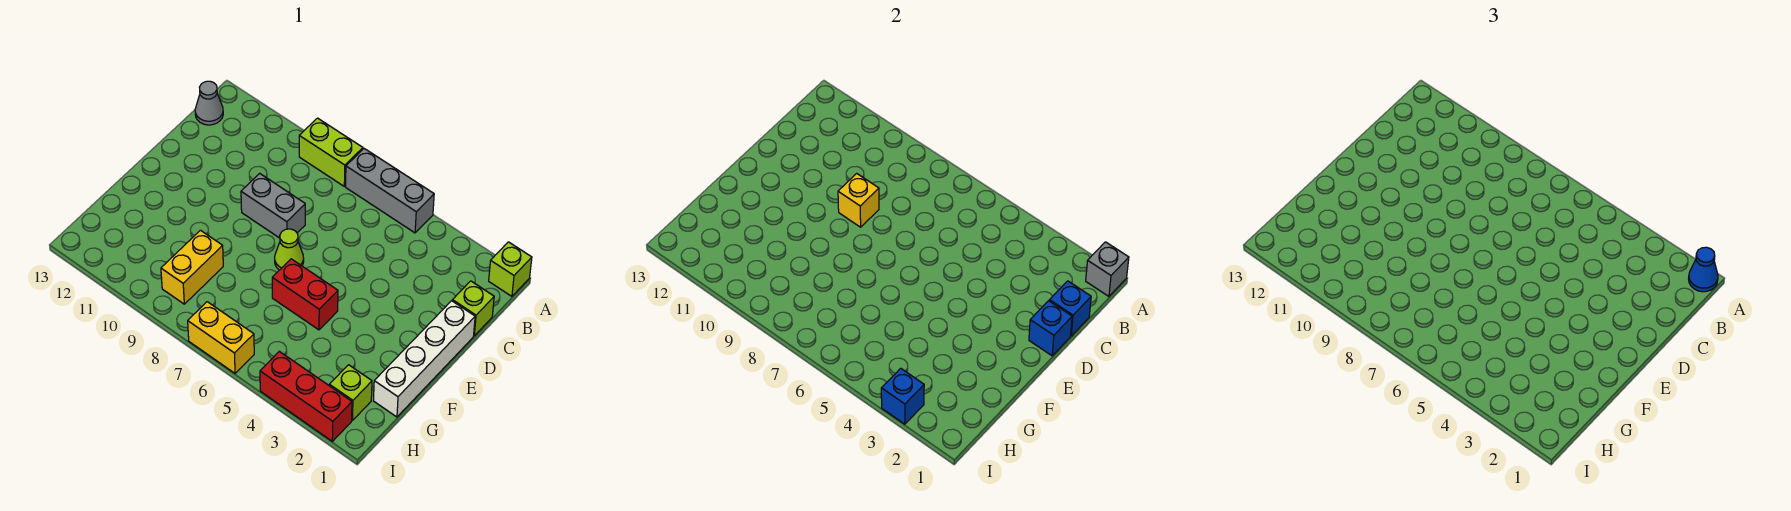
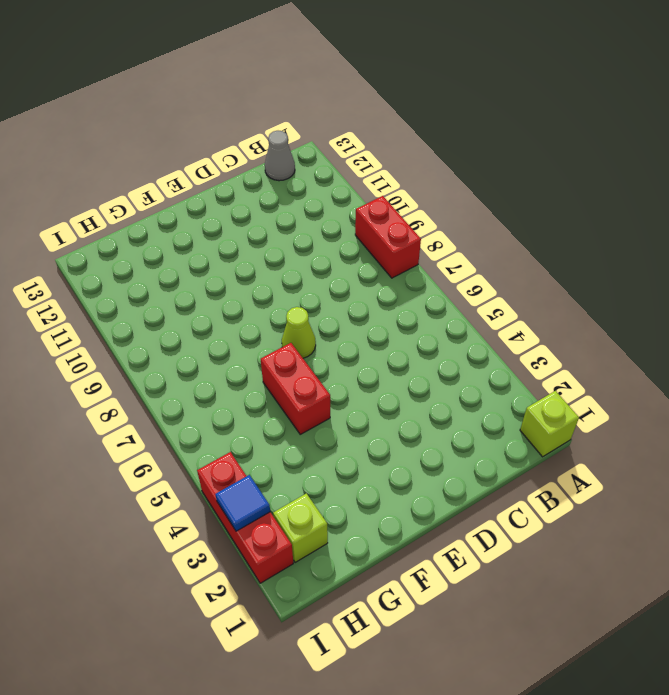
red 1x2 brick [355,196,421,278] -> lime 1x2 brick [299,118,363,186]
blue 1x1 tile [215,475,270,531] -> blue 1x1 brick [881,368,924,424]
none -> grey 1x3 brick [346,149,434,233]
none -> lime 1x1 brick [452,281,494,336]
none -> white 1x4 brick [373,301,475,417]

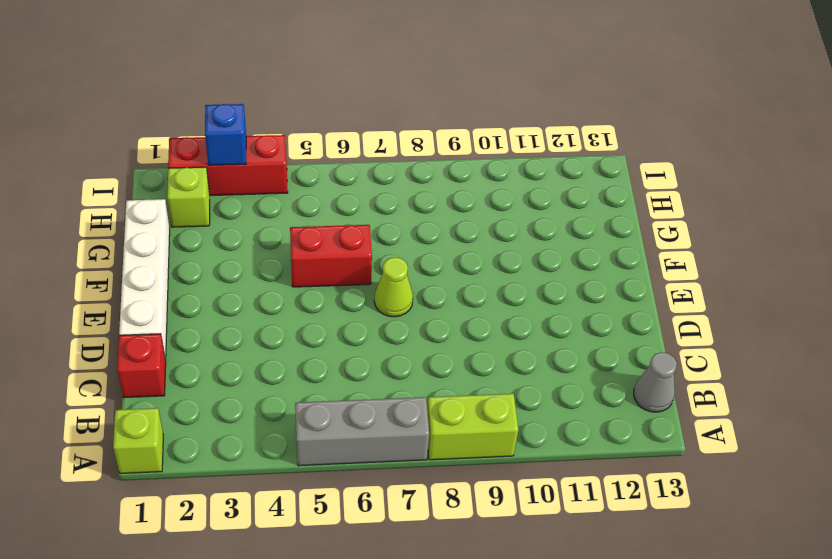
red 1x1 brick [117,334,166,398] -> lime 1x1 brick [452,281,494,336]
none -> grey 1x2 brick [241,173,305,238]
none -> yellow 1x2 brick [161,230,223,304]
none -> yellow 1x2 brick [188,302,254,373]

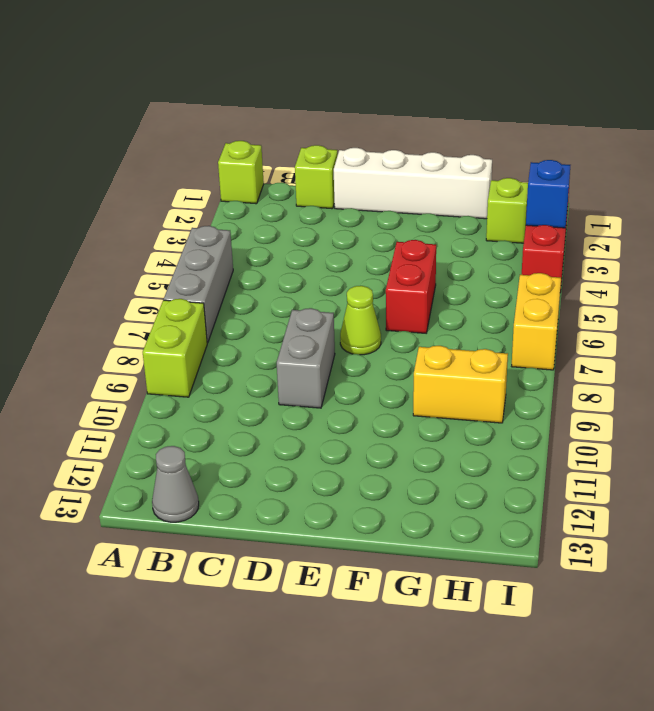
none -> grey 1x1 brick [1086,242,1129,296]
none -> blue 1x1 brick [1049,281,1091,336]
none -> blue 1x1 brick [1029,301,1072,356]

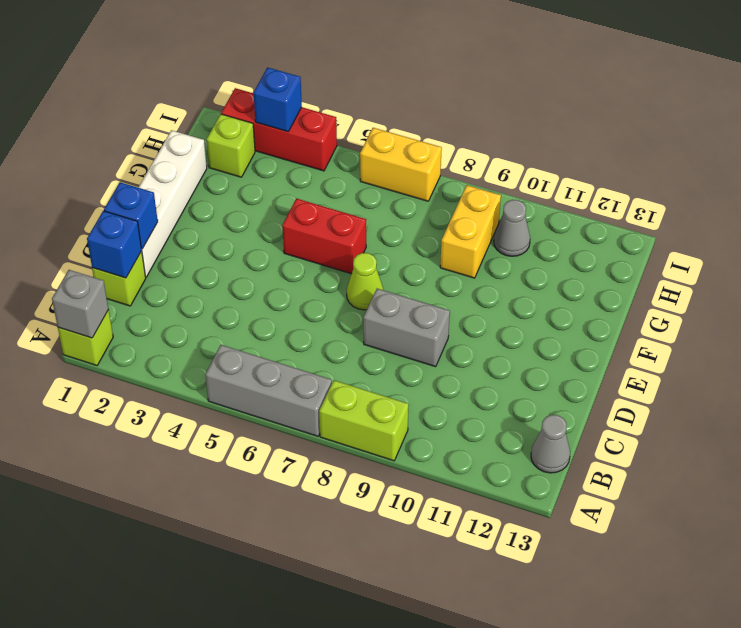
grey 1x1 cone [494,200,530,256] -> none
none -> yellow 1x1 brick [838,173,879,227]
none -> blue 1x1 cone [1689,247,1718,292]

